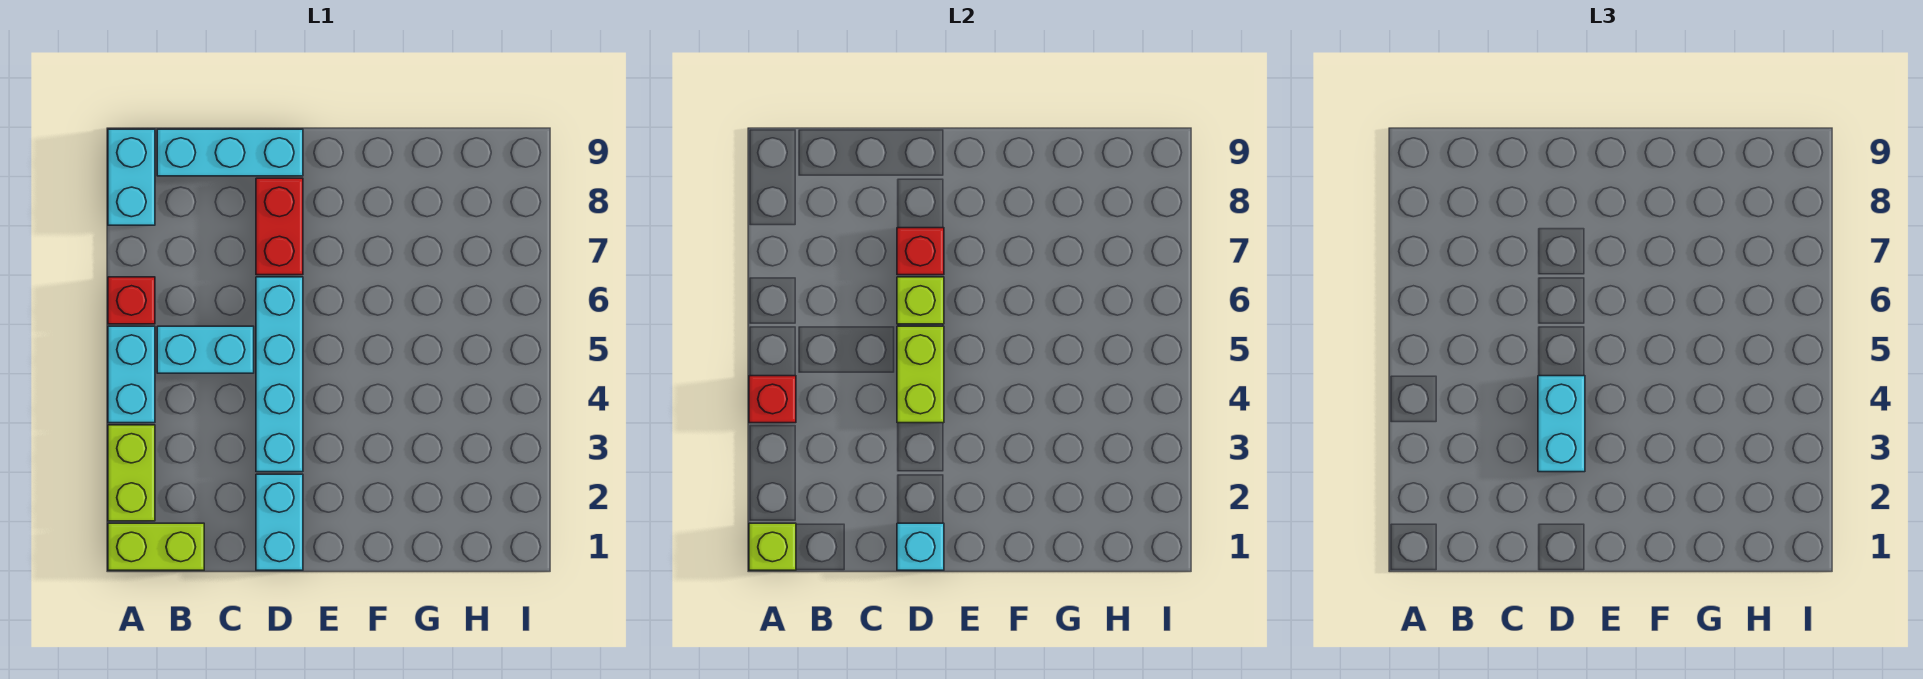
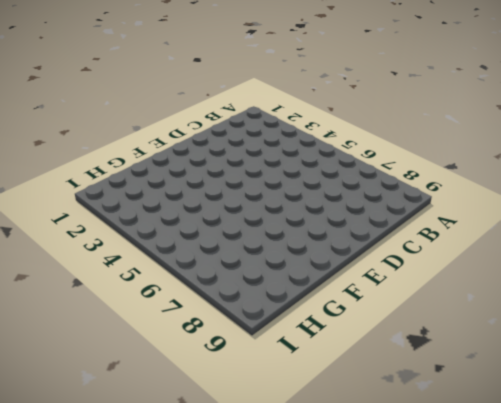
none -> lime 1x2 brick [108,523,204,570]
none -> lime 1x2 brick [108,425,155,521]
none -> cyan 1x2 brick [108,326,155,423]

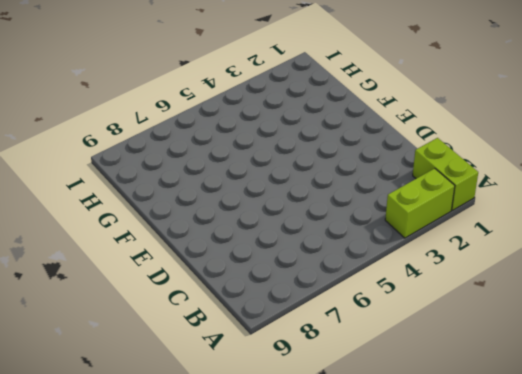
none -> cyan 1x2 brick [108,326,155,423]
none -> red 1x1 brick [108,277,155,324]
none -> cyan 1x2 brick [108,129,155,225]

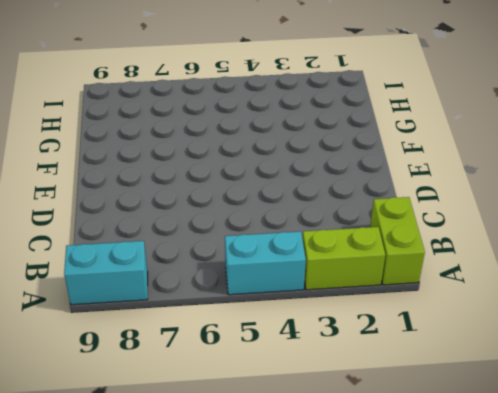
none -> red 1x1 brick [108,277,155,324]
none -> cyan 1x2 brick [157,326,254,373]
none -> cyan 1x3 brick [157,129,303,176]

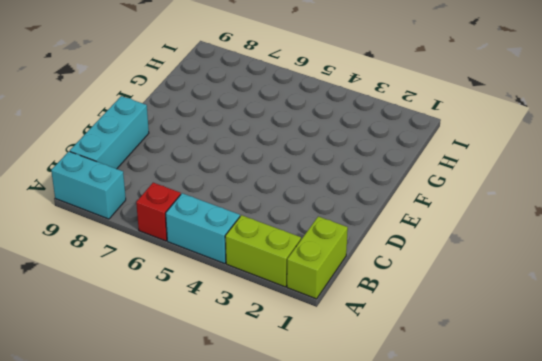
none -> cyan 1x2 brick [157,326,254,373]
none -> cyan 1x2 brick [256,474,303,570]
none -> cyan 1x4 brick [256,277,303,472]

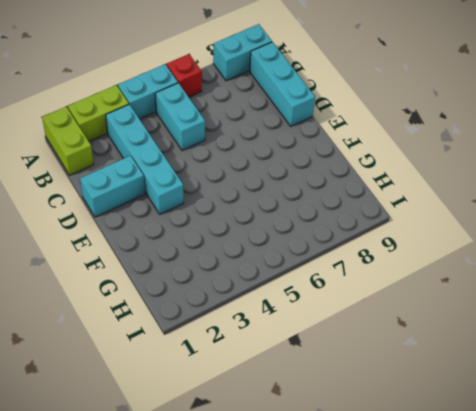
cyan 1x4 brick [106,104,184,214] -> cyan 1x4 brick turned to [256,277,303,472]
none -> red 1x2 brick [256,178,303,275]
none -> lime 1x1 brick [749,523,796,570]
none -> red 1x1 brick [749,376,796,423]

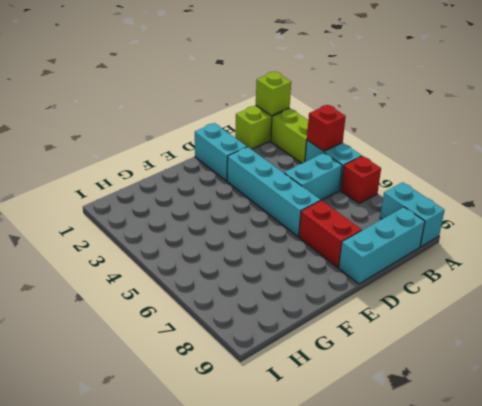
none -> cyan 1x1 brick [897,523,944,570]
none -> lime 1x2 brick [897,326,944,423]
none -> lime 1x1 brick [897,277,944,324]

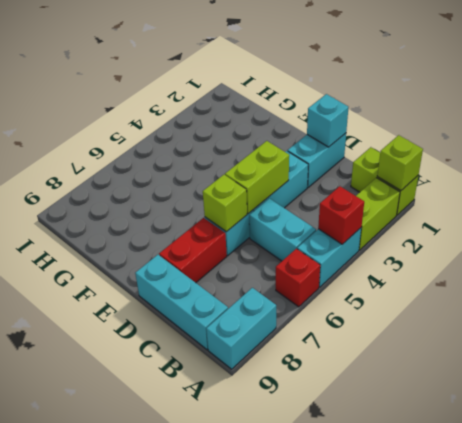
none -> red 1x1 brick [897,228,944,275]
none -> cyan 1x2 brick [1538,376,1585,472]

